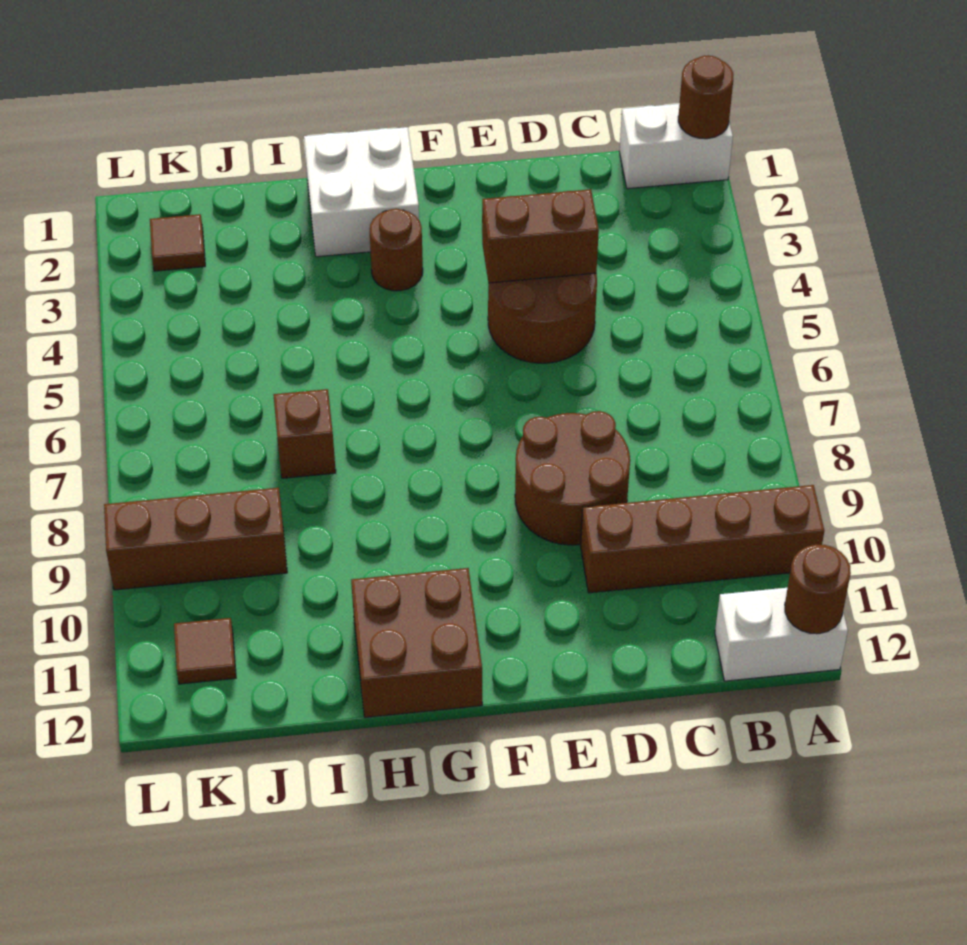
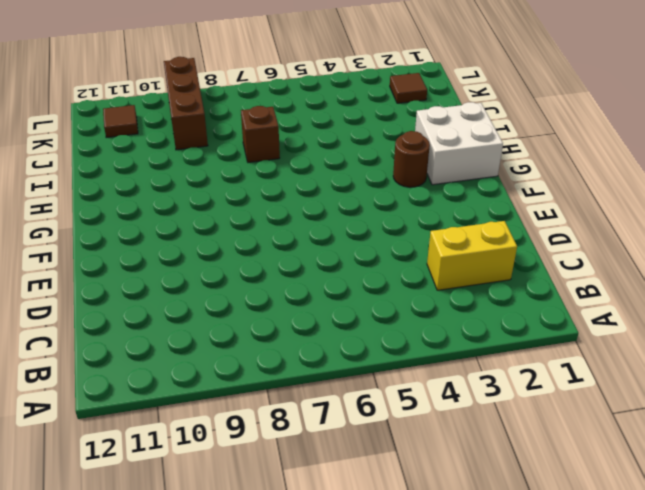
yellow 1x2 brick [427,221,517,290] -> none
none -> white 1x2 brick [619,104,733,189]
none -> brown 1x4 brick [581,485,824,593]
none -> white 1x2 brick [715,588,848,681]

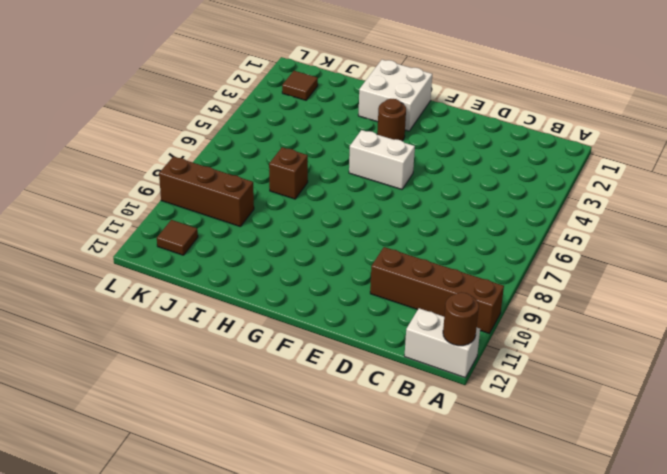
white 1x2 brick [349,130,415,189] -> white 1x2 brick moved to [619,104,733,189]
none -> brown 2x2 round brick [488,273,597,363]
none -> brown 2x2 round brick [515,411,630,545]
none -> brown 2x2 brick [351,568,482,717]

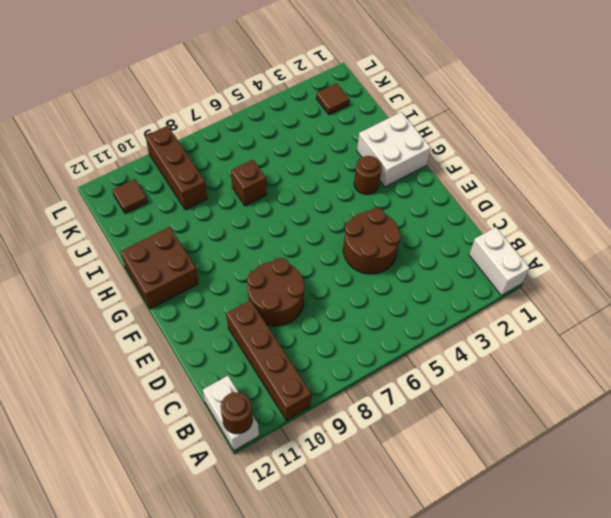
none -> brown 1x1 round brick [678,55,733,139]
none -> brown 1x2 brick [482,189,599,283]

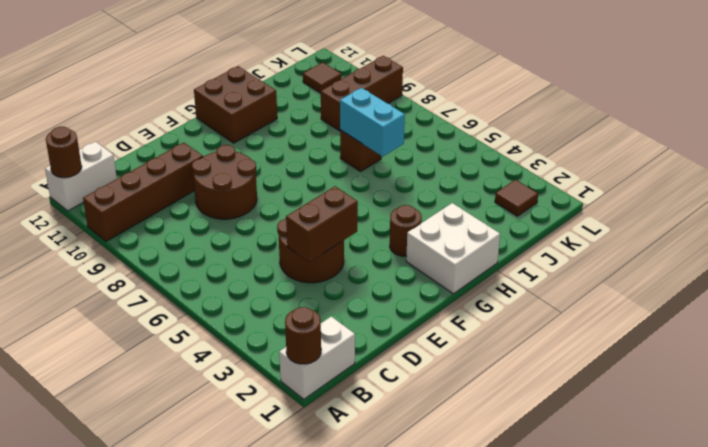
cyan 1x2 brick [340,88,405,156] -> none

